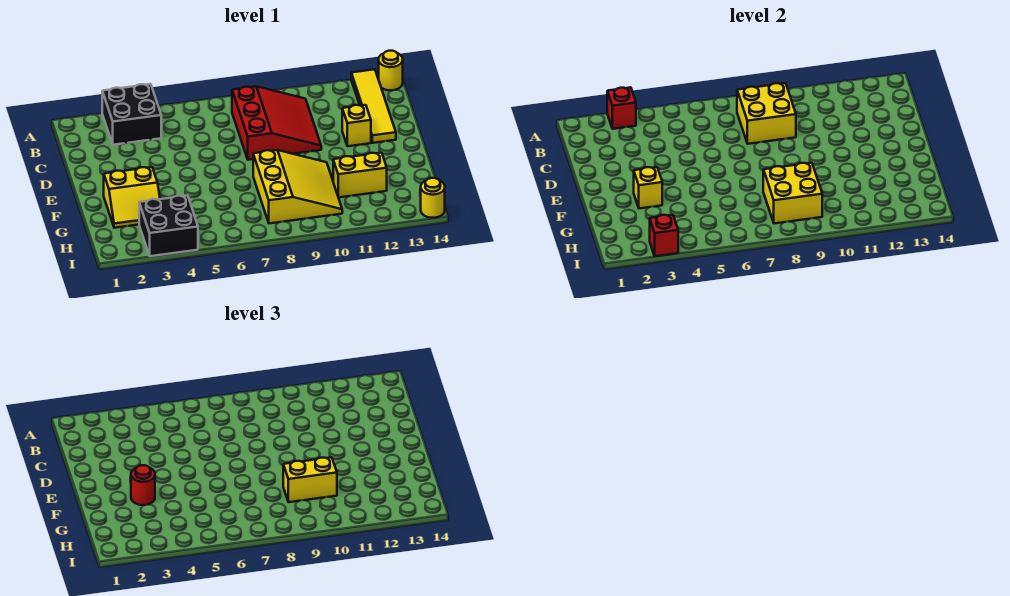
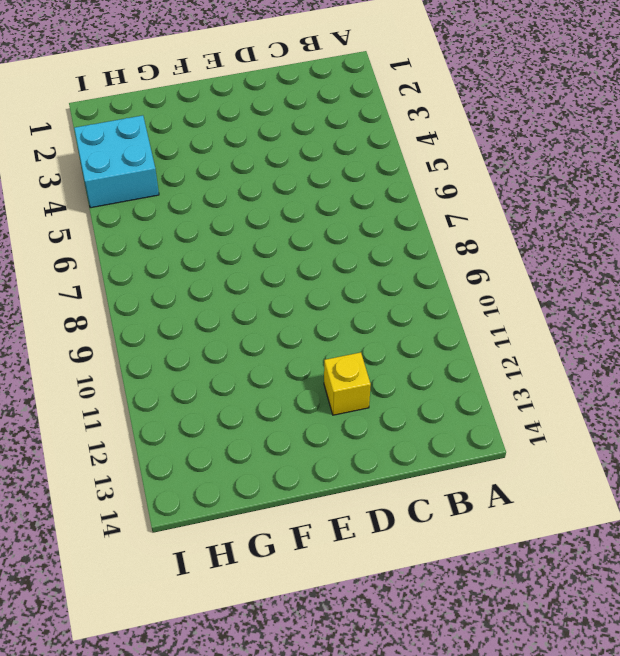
cyan 2x2 brick [74,115,159,208] -> black 2x2 brick [139,196,198,256]
none -> black 2x2 brick [102,84,161,145]
none -> yellow 1x4 tile [351,69,396,143]
none -> yellow 1x1 round brick [379,51,403,90]

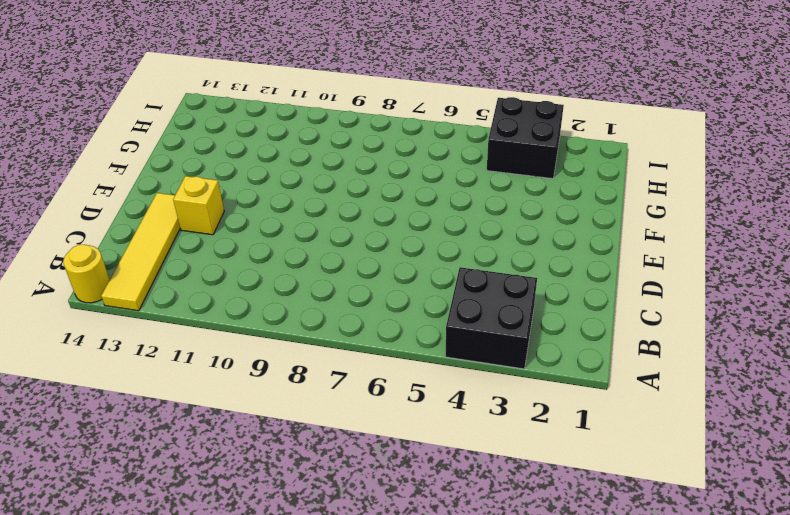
none -> red 3x3 slope [232,86,321,160]
none -> yellow 2x2 slope [104,167,160,228]
none -> yellow 3x3 slope [253,150,342,223]

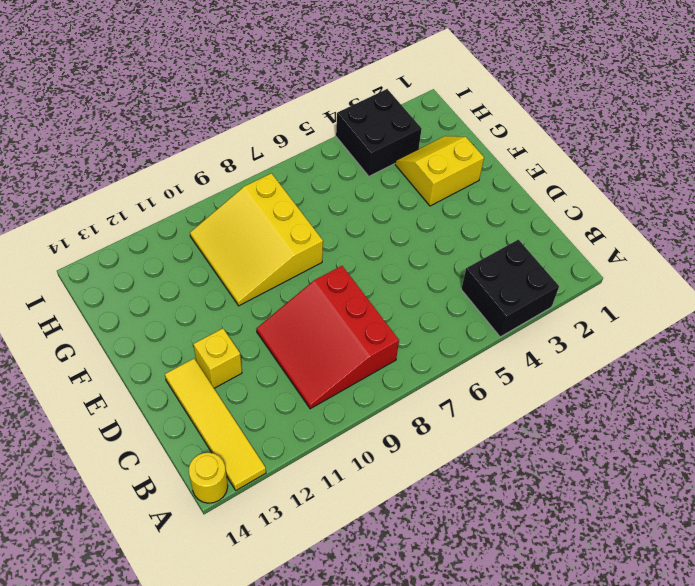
none -> yellow 1x2 brick [333,153,387,198]
none -> yellow 1x1 round brick [421,178,445,218]
none -> red 1x1 brick [607,87,636,129]

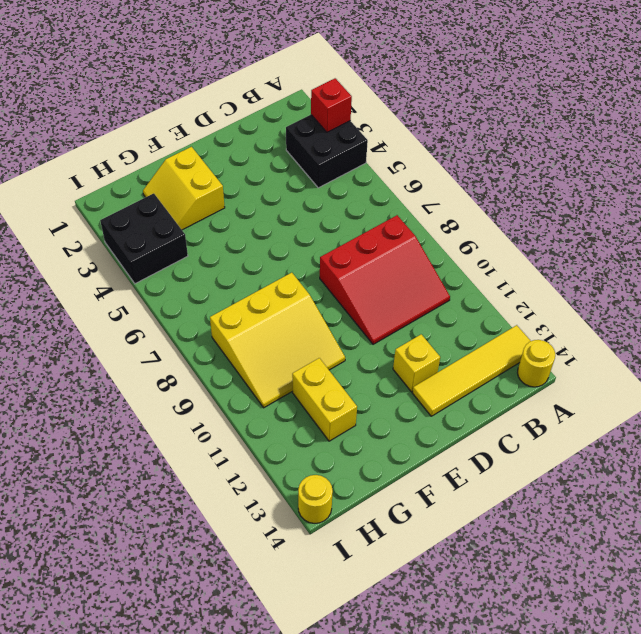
none -> yellow 2x2 brick [737,83,796,144]
none -> yellow 1x1 brick [634,167,662,208]
none -> yellow 2x2 brick [763,163,822,223]

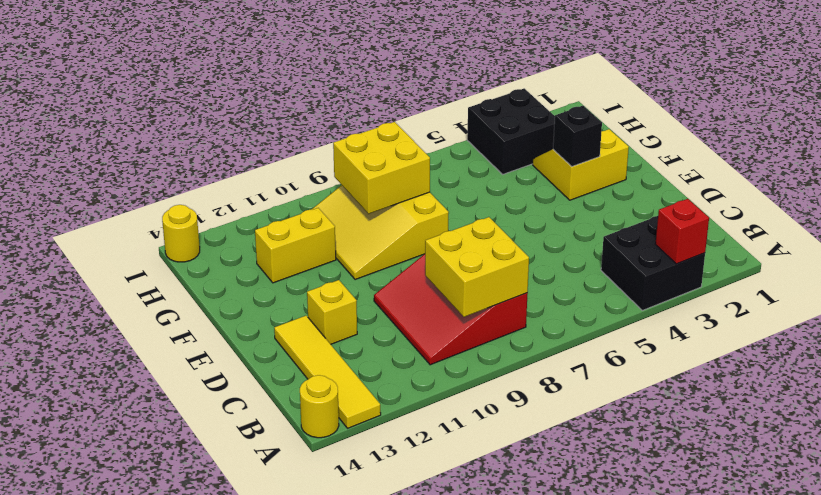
black 1x1 brick [553,106,602,167] -> yellow 1x1 brick [634,167,662,208]
none -> red 1x1 brick [650,215,678,256]
none -> red 1x1 round brick [131,465,155,505]
none -> yellow 1x2 brick [283,457,337,502]

